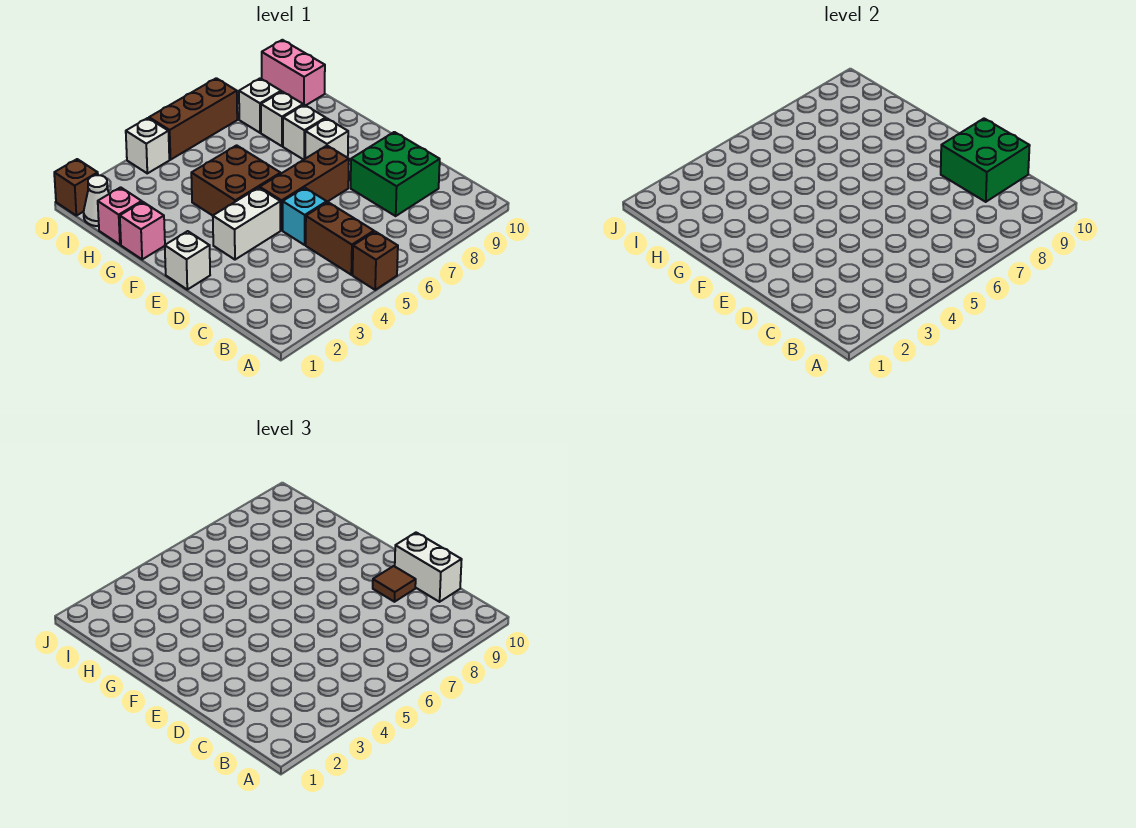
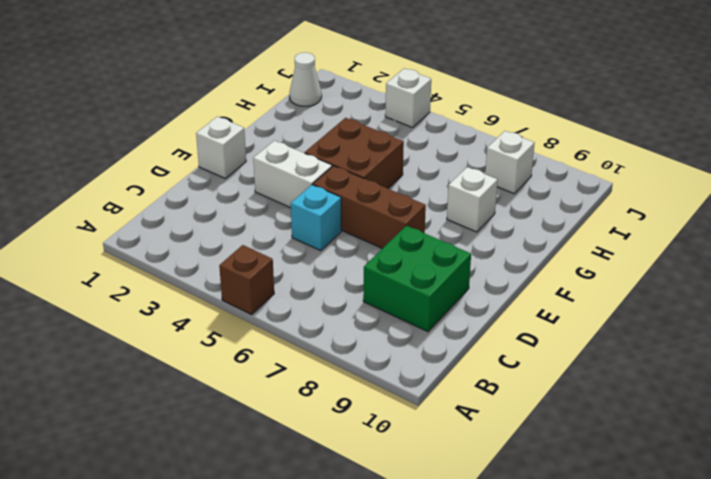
none -> brown 1x2 brick [306,202,374,275]
none -> white 1x1 brick [305,118,348,159]
none -> pink 1x1 brick [120,202,165,259]

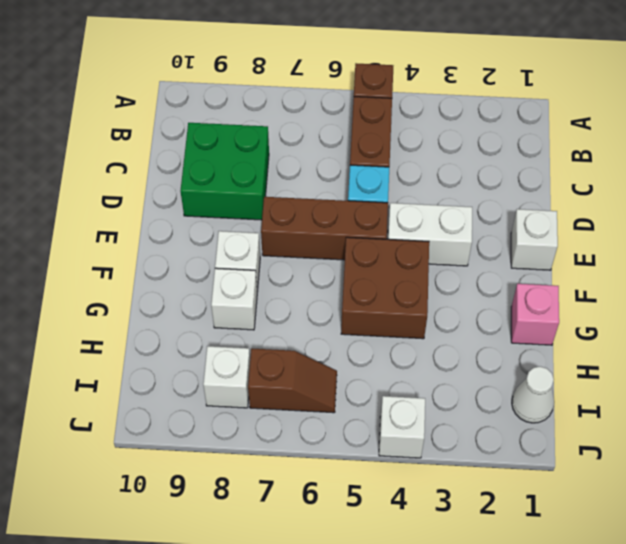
brown 1x2 slope [248,349,337,413] -> none
none -> pink 1x1 brick [98,187,142,245]
none -> white 1x1 brick [261,92,303,146]
none -> pink 1x2 brick [262,40,325,105]

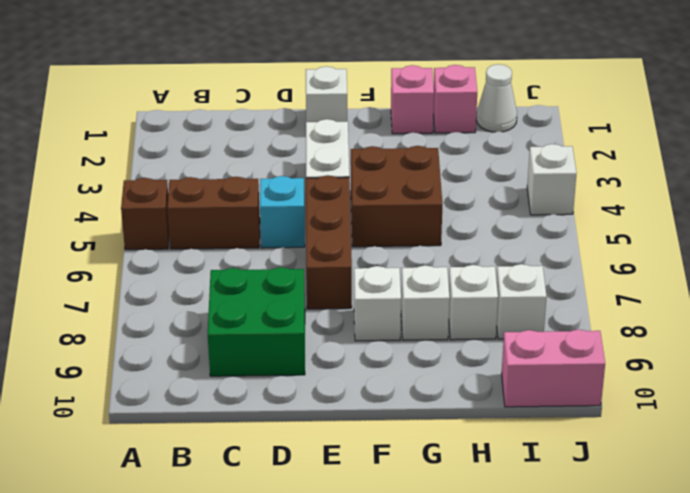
none -> brown 1x1 brick [54,159,98,216]
none -> brown 1x3 brick [149,78,237,160]
none -> green 2x2 brick [941,119,1030,202]

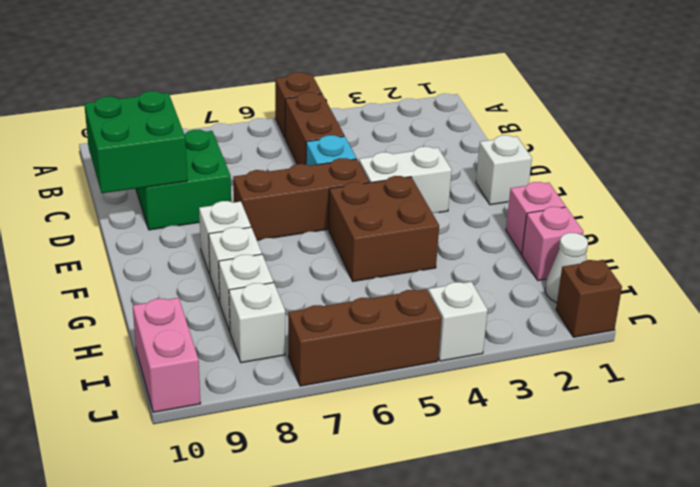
none -> white 1x2 brick [395,533,462,602]
none -> brown 1x1 tile [373,566,416,602]

